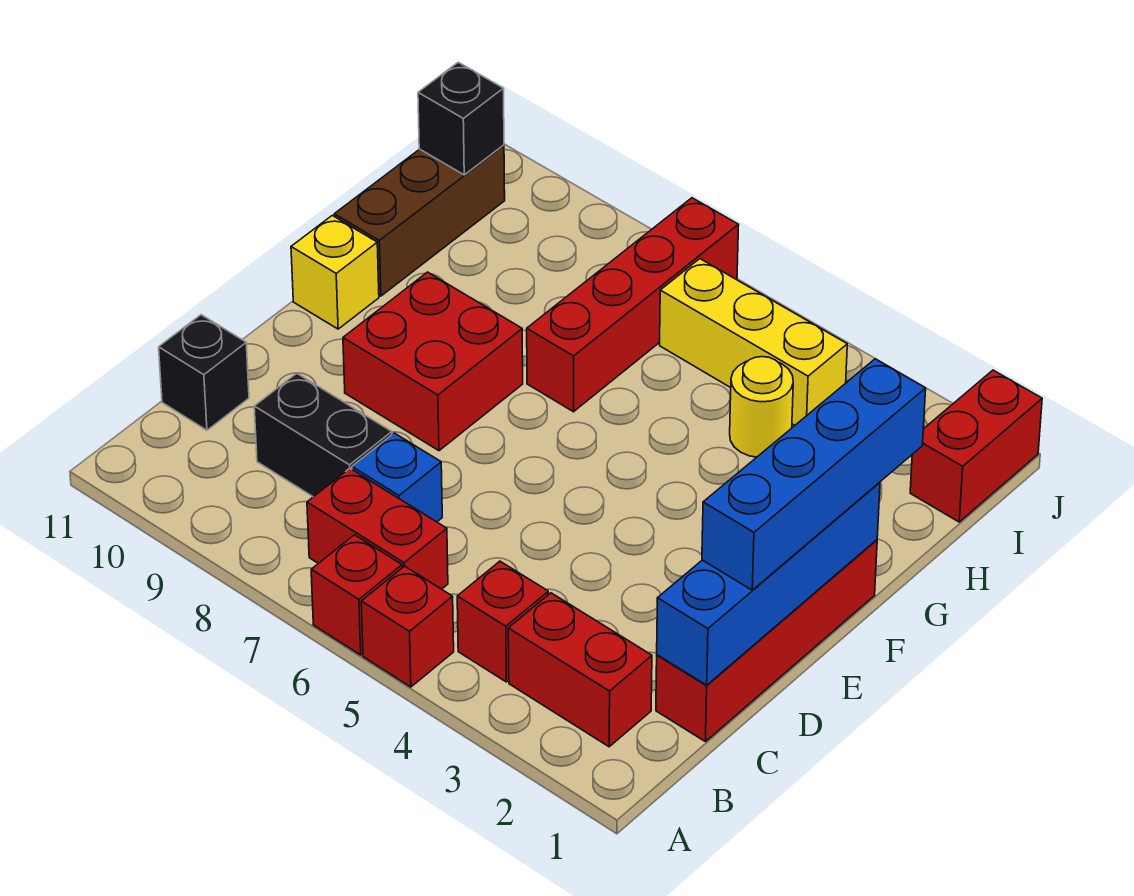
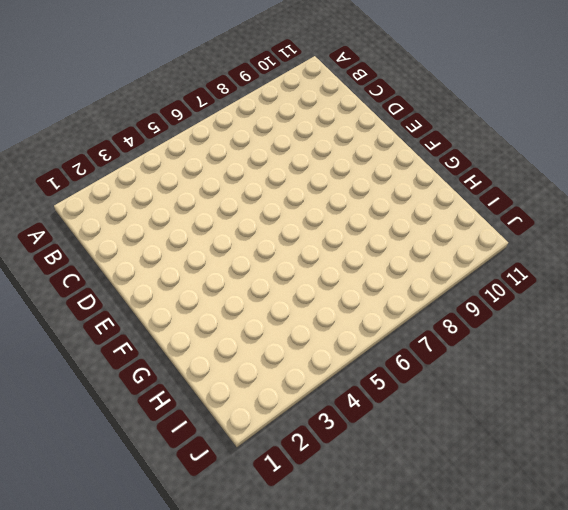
none -> red 1x1 brick [361,566,454,687]
none -> red 1x1 brick [311,535,402,655]
none -> red 1x2 brick [508,593,652,747]

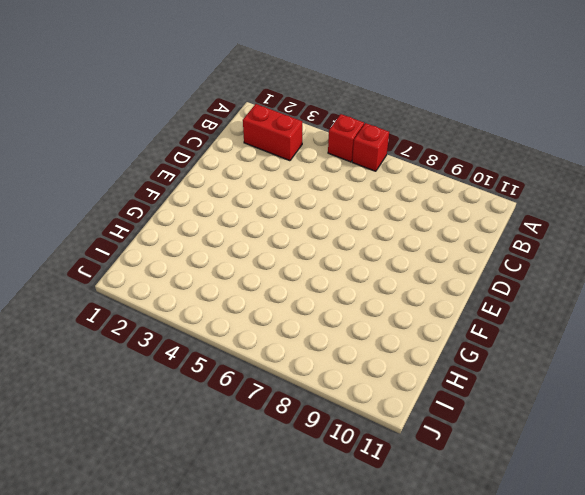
none -> red 1x1 brick [457,561,548,682]
none -> red 1x2 brick [307,468,448,589]
none -> red 1x4 brick [656,540,877,742]

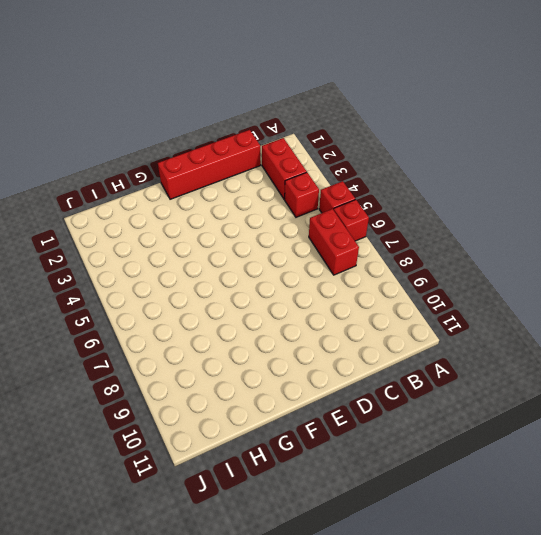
none -> blue 1x1 brick [352,433,442,522]
none -> black 1x2 brick [254,373,392,497]
none -> black 1x1 brick [159,315,249,430]

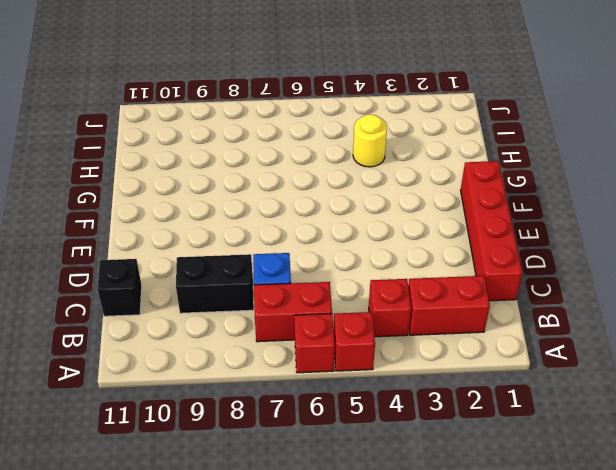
none -> red 2x2 brick [343,272,523,451]
none -> yellow 1x1 brick [291,215,379,329]
none -> red 1x4 brick [527,198,739,412]

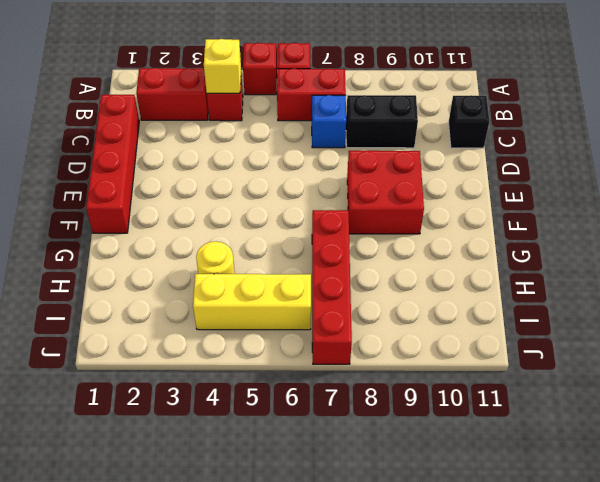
yellow 1x1 brick [204,39,241,93] -> yellow 1x1 brick moved to [291,215,379,329]
none -> brown 1x3 brick [334,145,505,296]
none -> red 1x2 brick [910,370,1042,522]
none -> blue 1x4 brick [657,482,880,685]

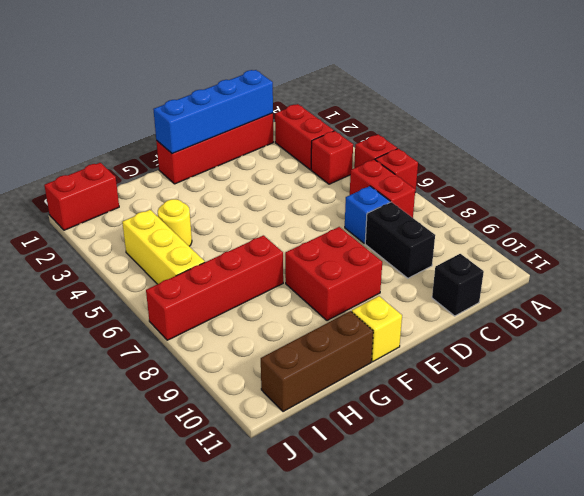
none -> black 1x1 brick [418,62,504,175]
none -> blue 1x4 brick [702,359,926,590]

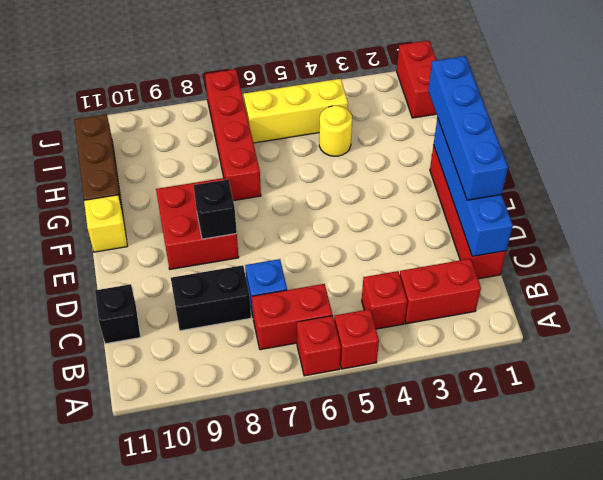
black 1x1 brick [194,180,237,239] -> black 1x1 brick moved to [418,62,504,175]

